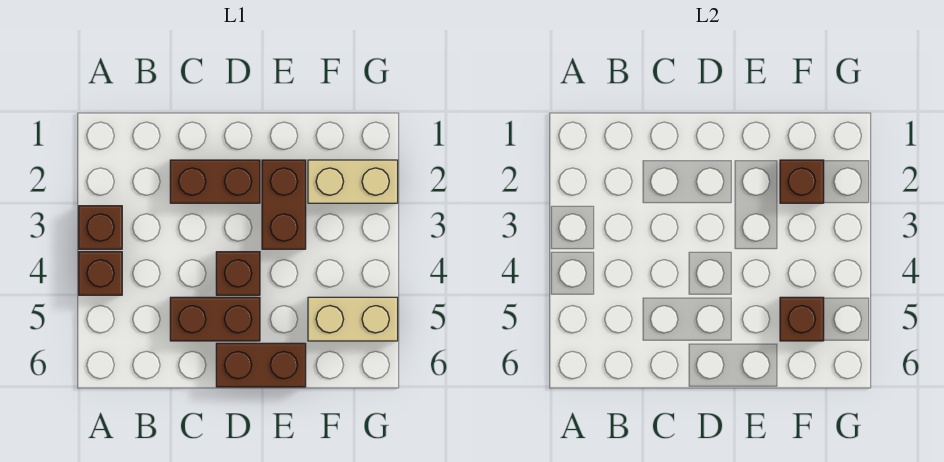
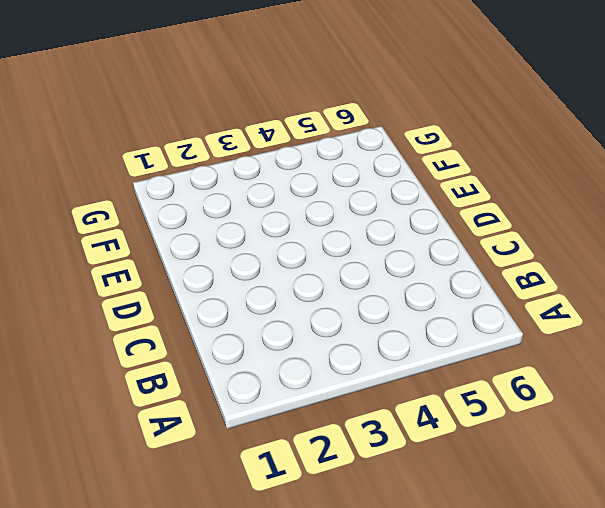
none -> brown 1x1 brick [79,206,122,249]
none -> brown 1x1 brick [79,252,122,295]

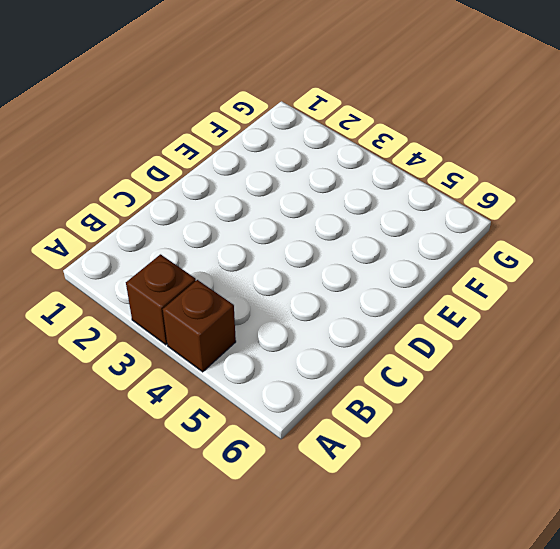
none -> brown 1x2 brick [170,160,260,203]
none -> brown 1x2 brick [170,297,260,341]

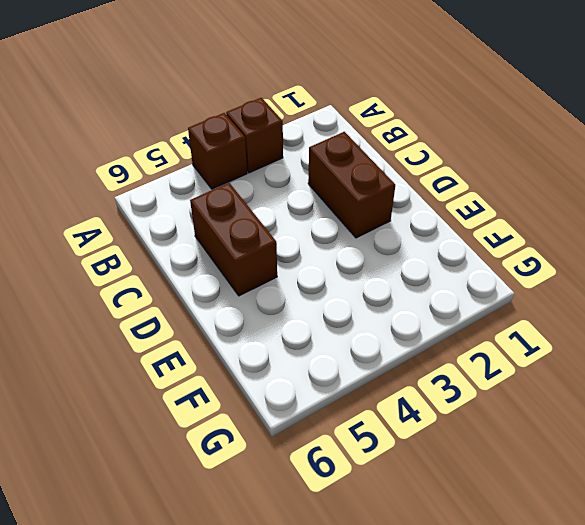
none -> brown 1x1 brick [216,252,260,295]
none -> brown 1x2 brick [216,343,306,387]

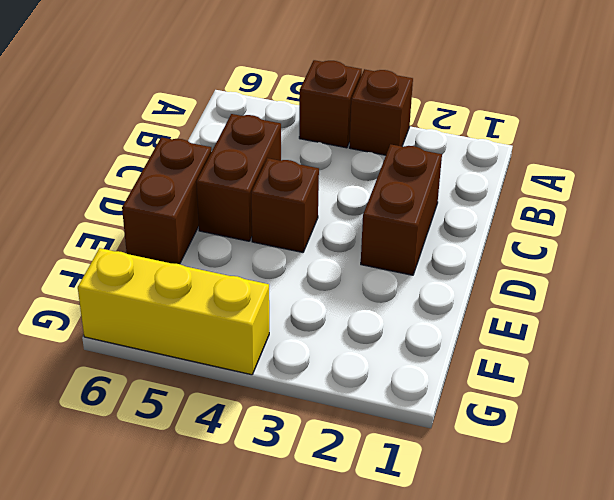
yellow 1x3 brick [78,248,269,375] -> tan 1x2 brick [308,297,398,341]
none -> brown 1x2 brick [262,160,306,249]
none -> tan 1x2 brick [308,160,398,203]

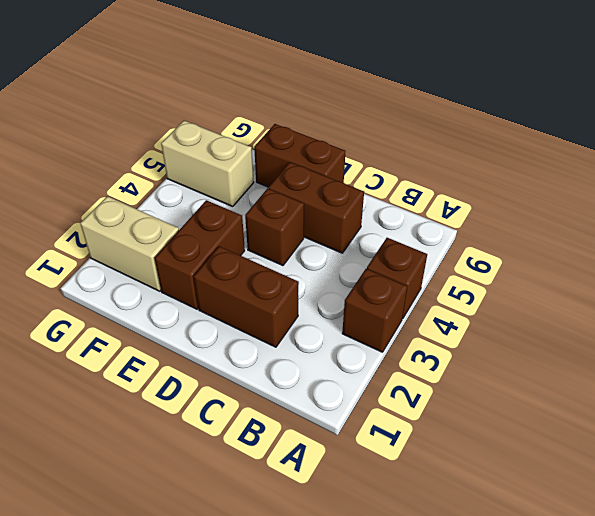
none -> brown 1x1 brick [780,160,824,203]
none -> brown 1x1 brick [780,297,824,341]

